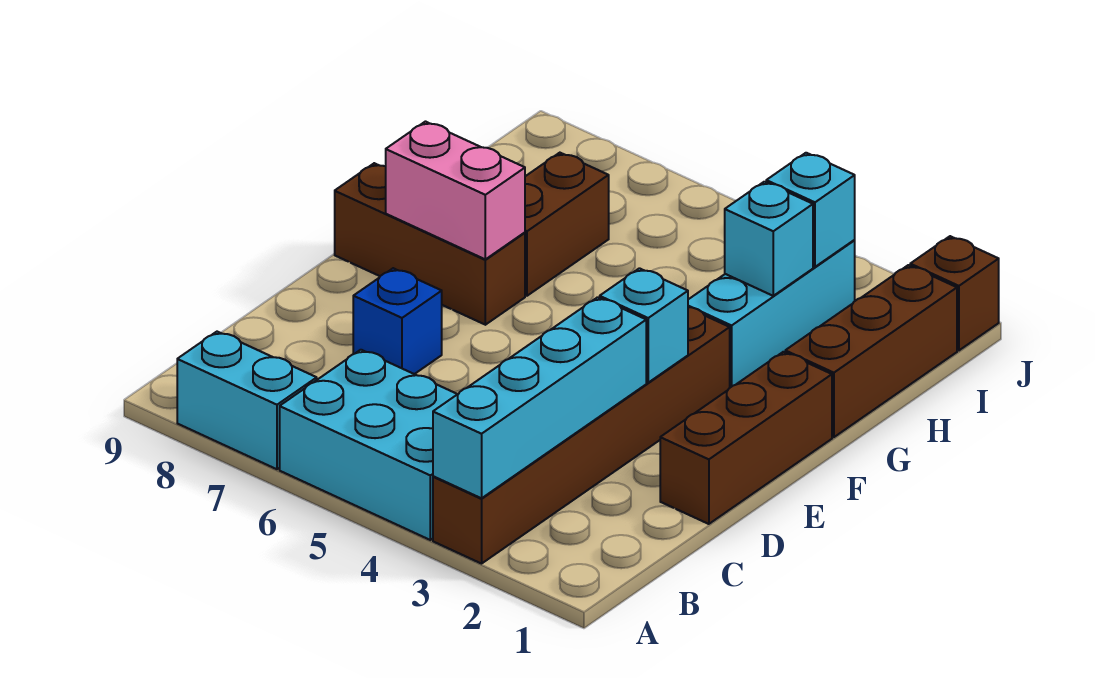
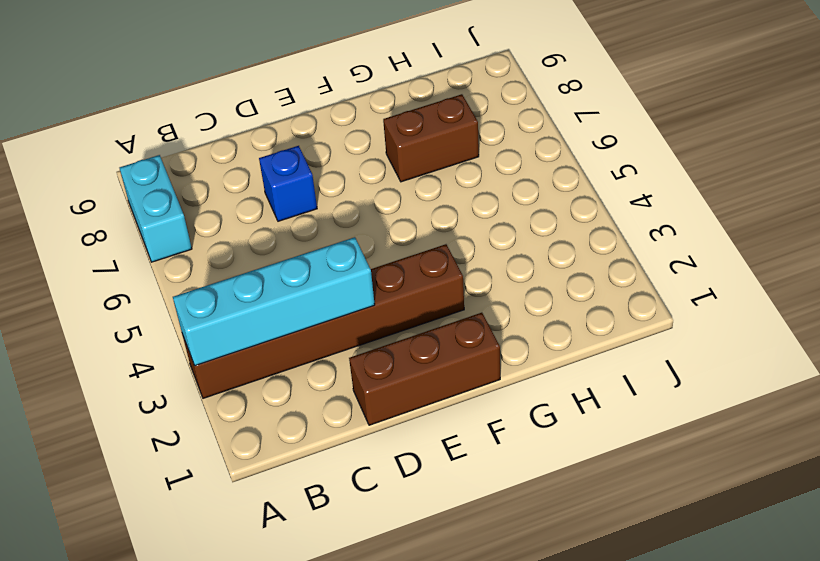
none -> cyan 2x3 brick [280,350,457,540]
none -> brown 1x3 brick [335,163,525,325]
none -> brown 1x3 brick [785,265,957,437]

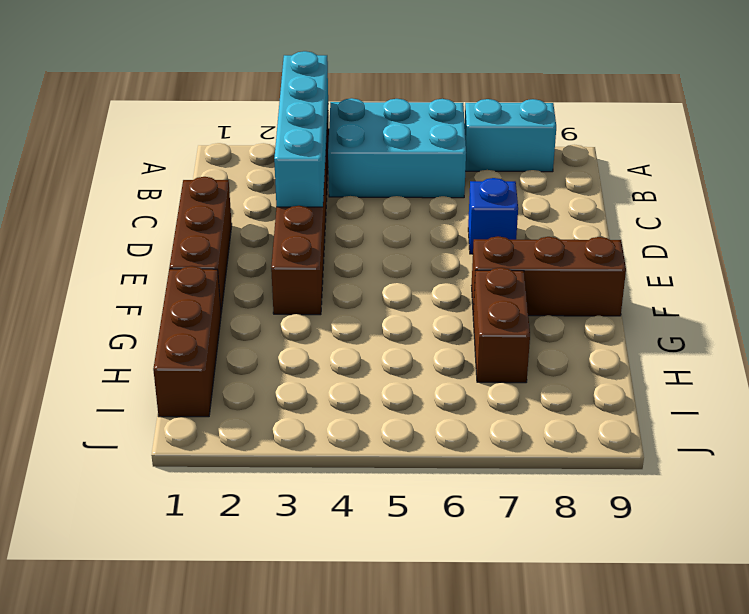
none -> cyan 1x3 brick [688,240,855,387]
none -> brown 1x1 brick [910,236,999,350]
none -> cyan 1x1 brick [600,268,688,382]

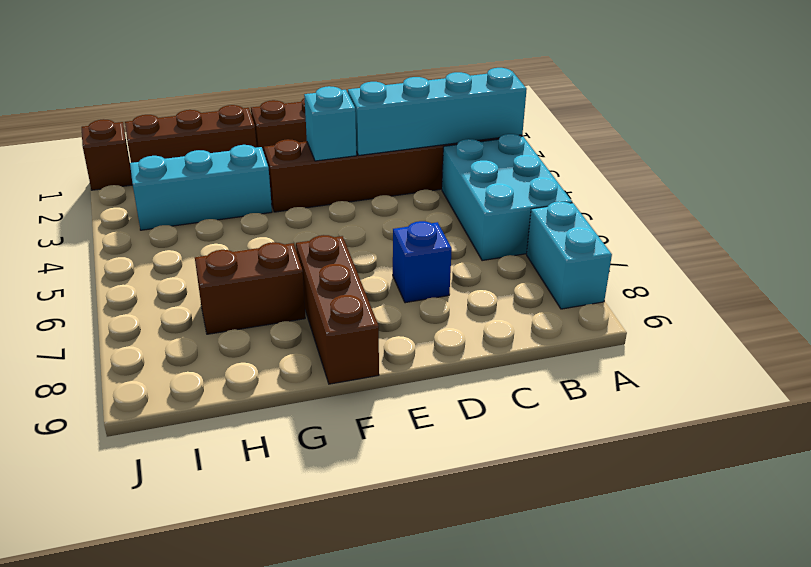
none -> pink 1x2 brick [386,122,525,259]
none -> cyan 1x1 brick [725,182,813,296]
none -> cyan 1x1 brick [766,153,855,267]

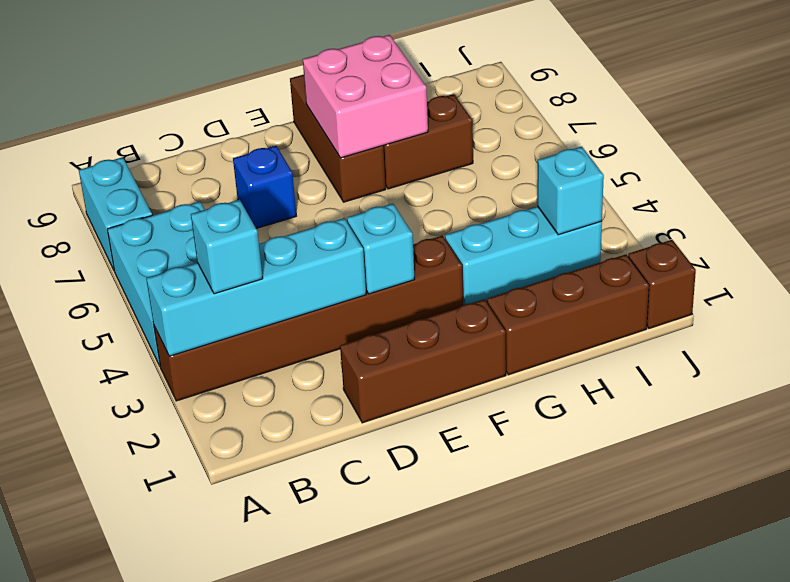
cyan 1x1 brick [191,200,263,294] -> cyan 1x1 brick moved to [725,182,813,296]
pink 2x2 brick [303,35,428,158] -> pink 1x2 brick [386,122,525,259]

